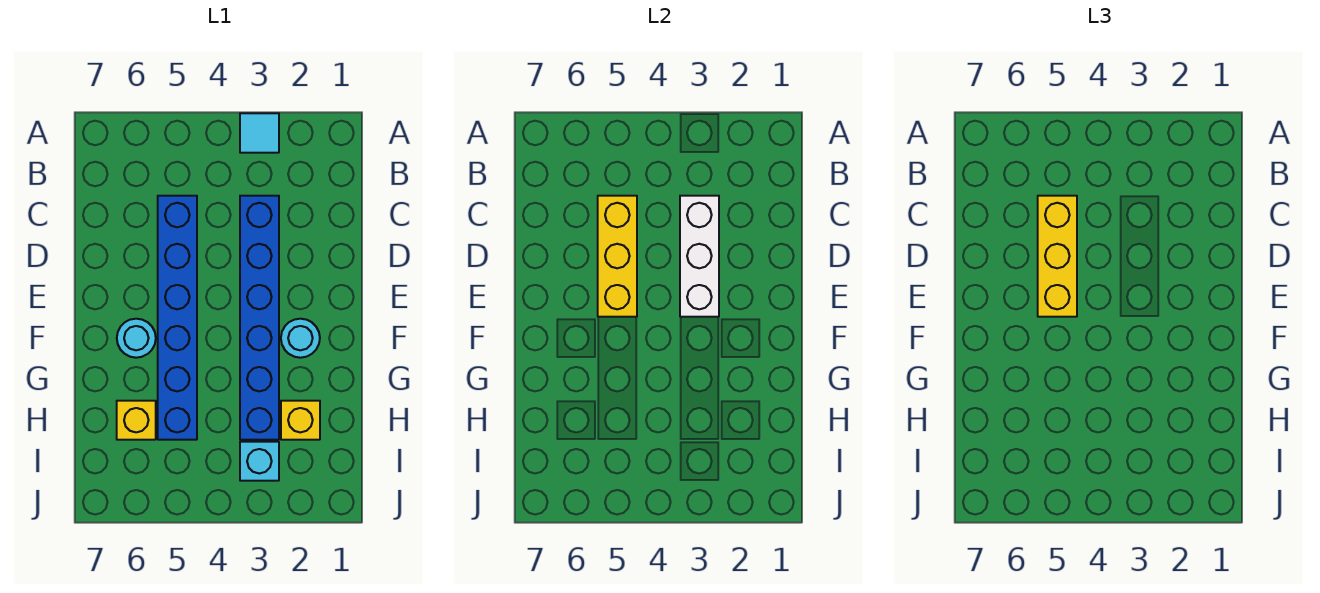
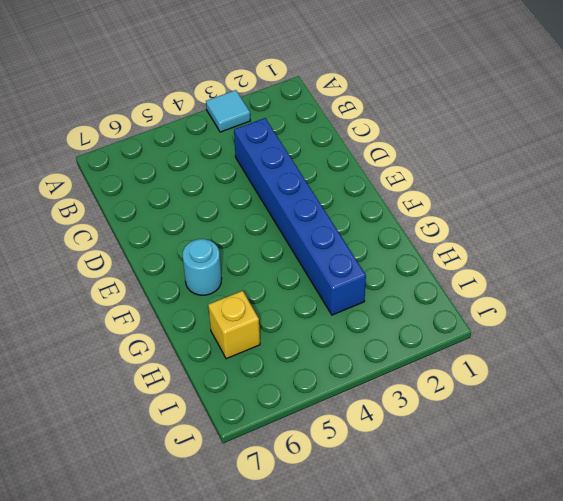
none -> blue 1x6 brick [158,196,197,440]
none -> cyan 1x1 round brick [281,319,320,358]

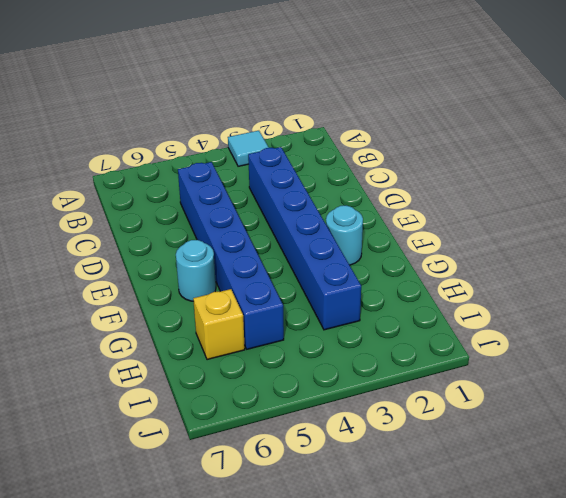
none -> yellow 1x1 brick [281,401,320,440]
none -> cyan 1x1 brick [240,442,279,481]

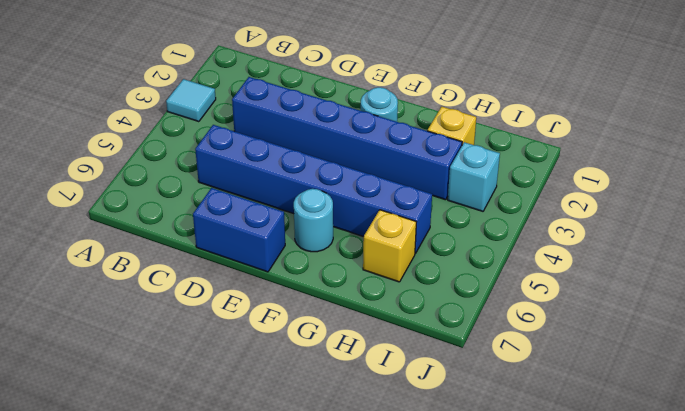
blue 1x2 brick [193,188,285,272] -> none
none -> white 1x3 brick [680,196,719,317]
none -> yellow 1x3 brick [598,196,637,317]

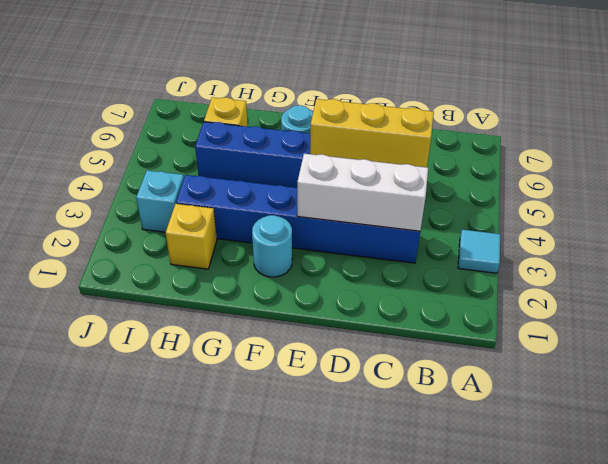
none -> yellow 1x3 brick [1038,196,1077,317]

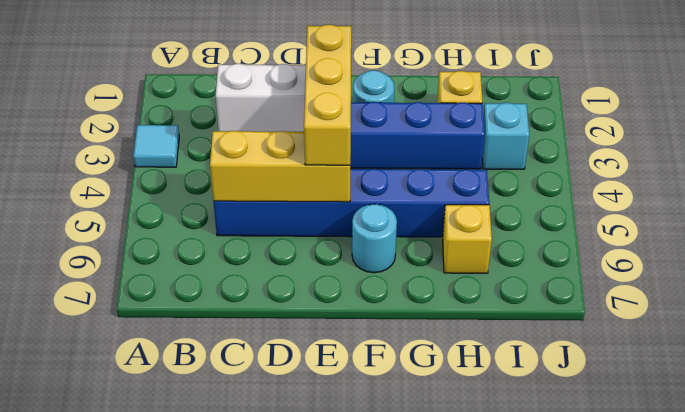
yellow 1x3 brick [304,25,351,165] -> yellow 1x3 brick turned to [1038,196,1077,317]

